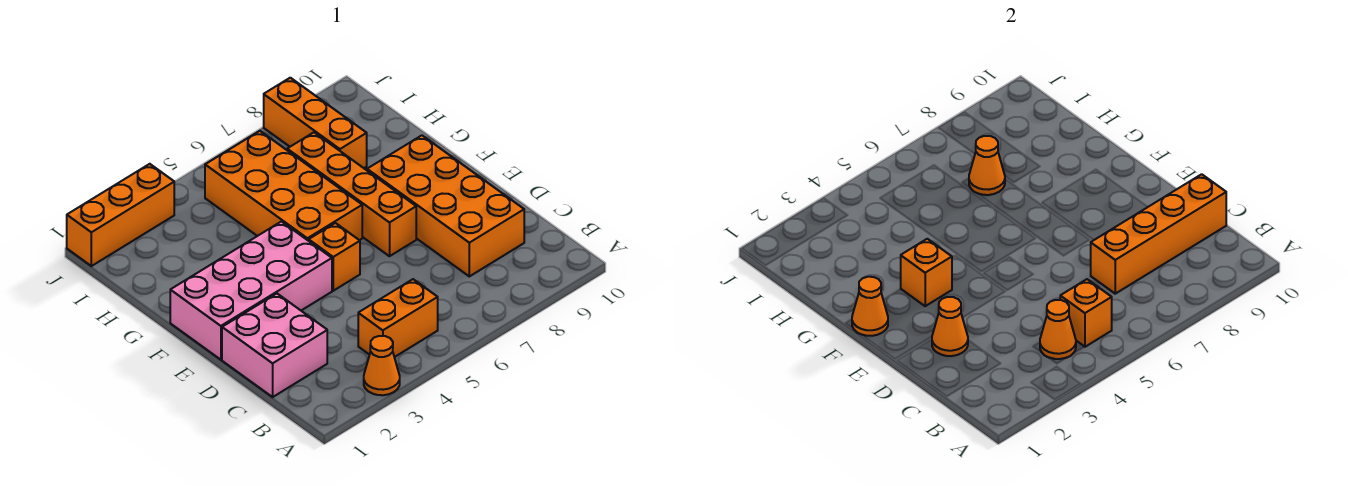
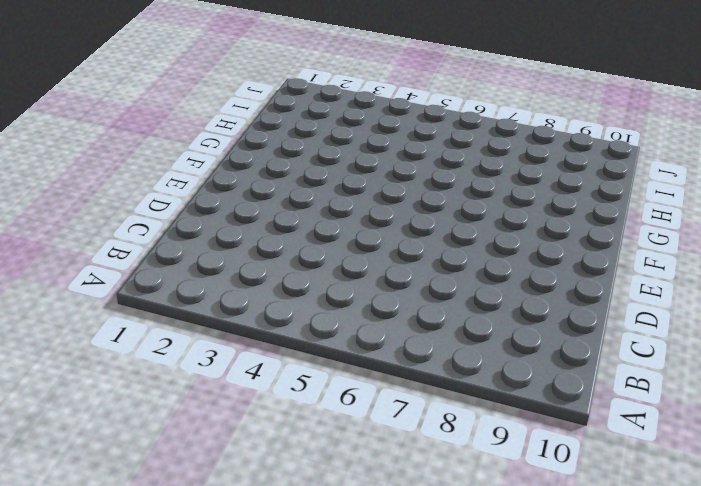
none -> orange 1x1 cone [364,336,400,395]
none -> orange 1x2 brick [358,279,438,357]
none -> pink 2x2 brick [222,294,327,397]

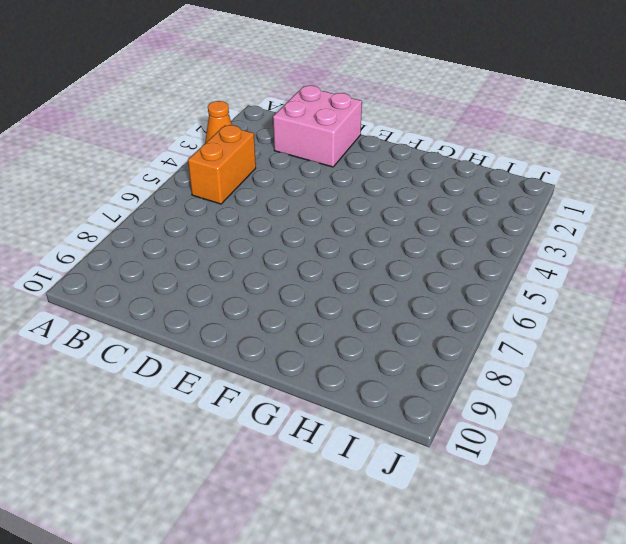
none -> orange 2x4 brick [367,135,524,276]
none -> pink 2x4 brick [170,222,332,360]
none -> orange 1x1 brick [309,223,360,291]

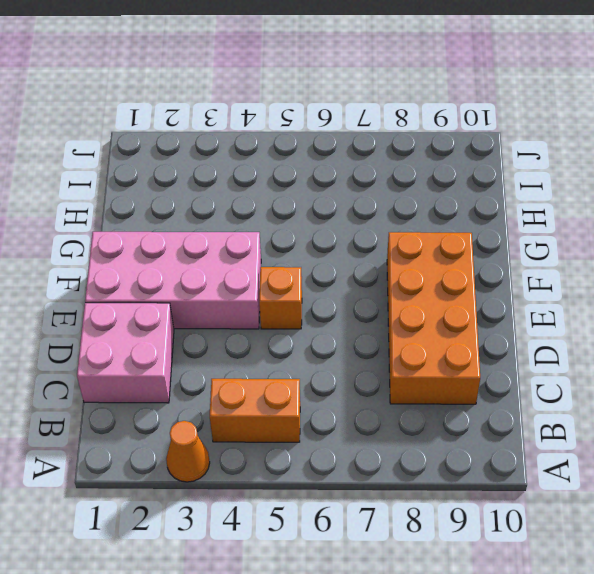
none -> orange 1x4 brick [287,133,416,256]
none -> orange 2x4 brick [205,131,362,241]
none -> orange 1x3 brick [264,78,367,168]

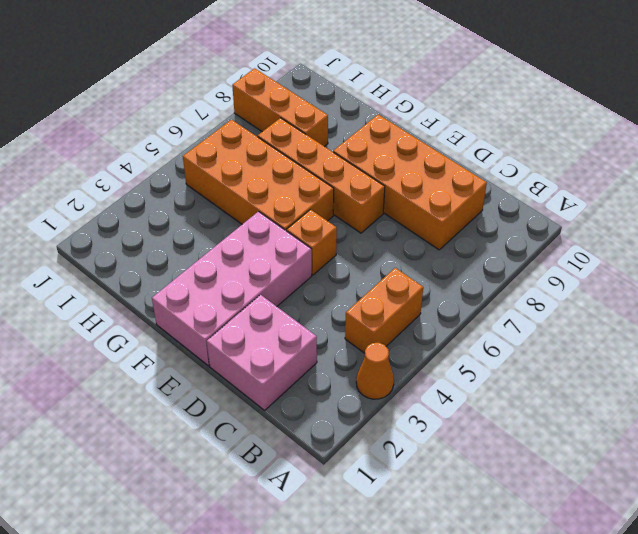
none -> orange 1x3 brick [67,164,174,266]
none -> orange 1x1 cone [1040,300,1076,359]
none -> orange 1x1 brick [1060,279,1112,347]

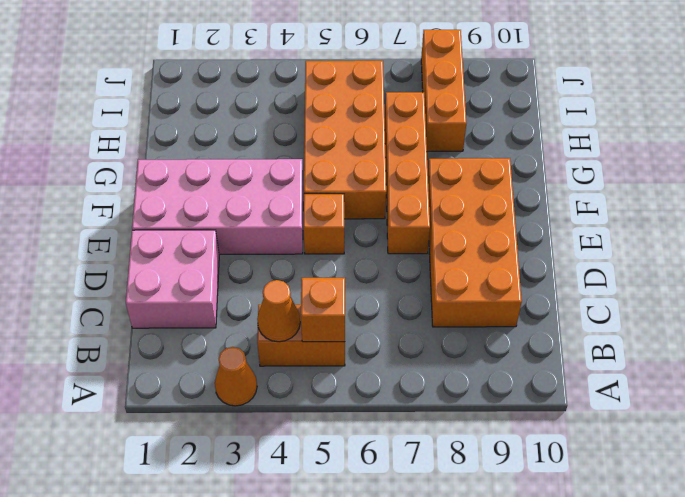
none -> orange 1x3 brick [67,164,174,266]
none -> orange 1x4 brick [1091,174,1226,294]
none -> orange 1x1 cone [932,297,968,356]

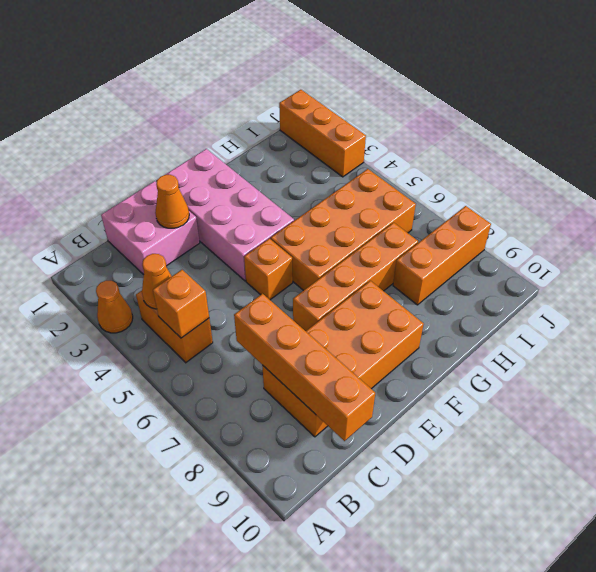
none -> orange 1x1 cone [852,277,888,336]
none -> orange 1x1 brick [901,239,952,306]
none -> orange 1x1 cone [969,136,1005,195]

